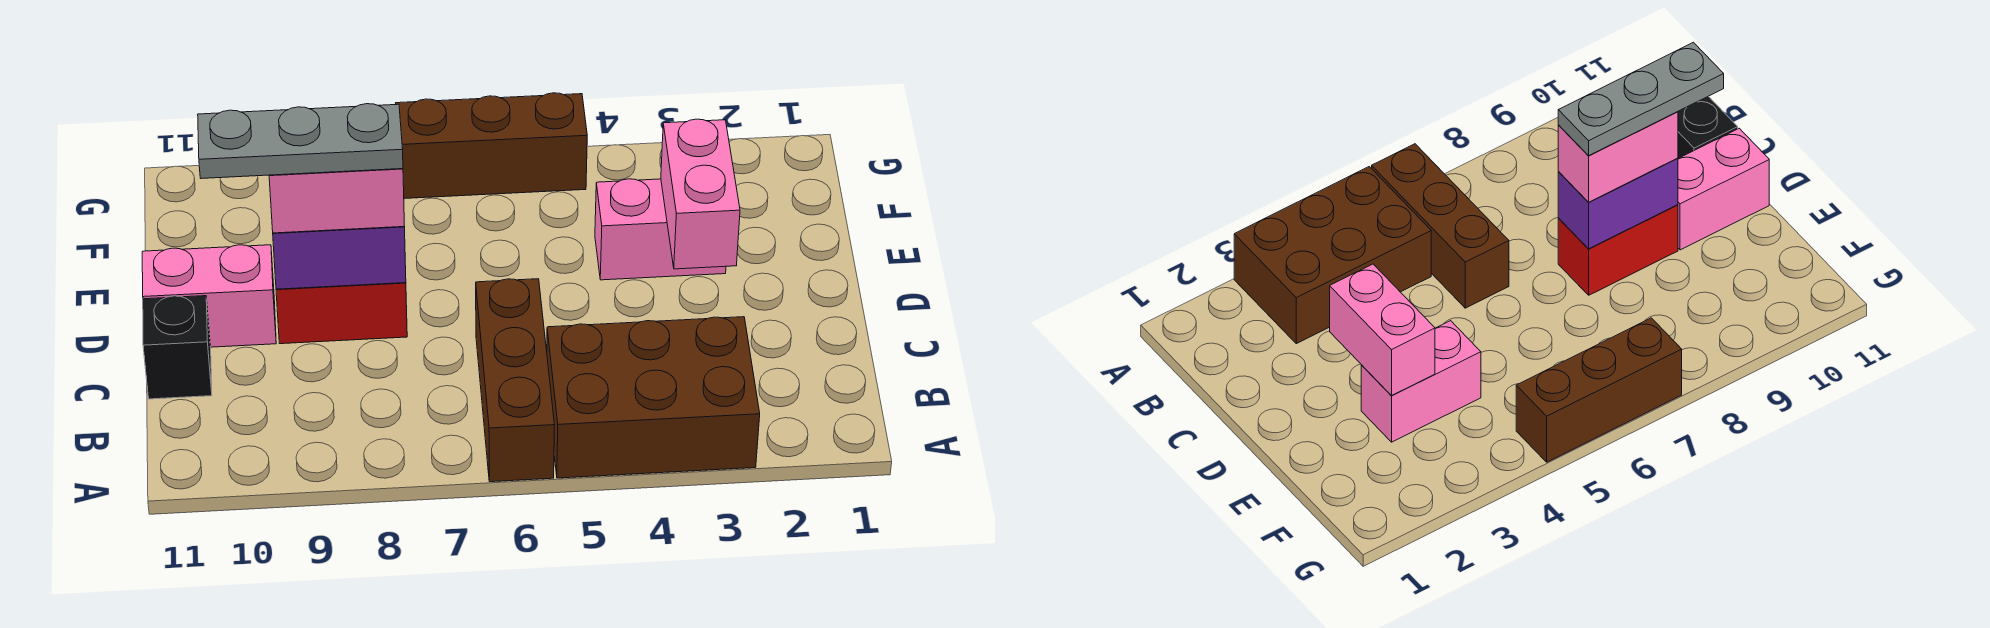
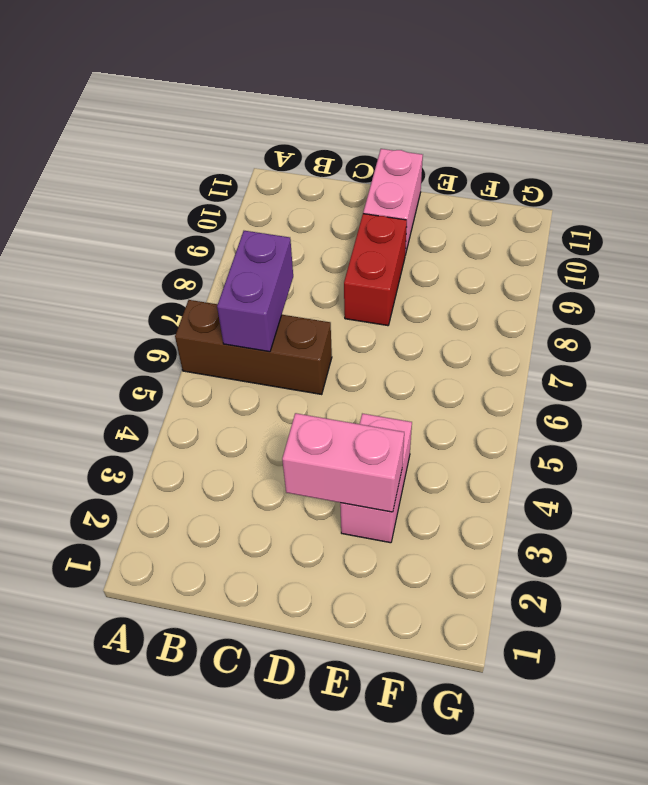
purple 1x2 brick [217,231,293,352] -> purple 1x2 brick moved to [273,227,406,289]
none -> brown 2x3 brick [547,317,760,478]
none -> black 1x1 brick [143,296,212,399]

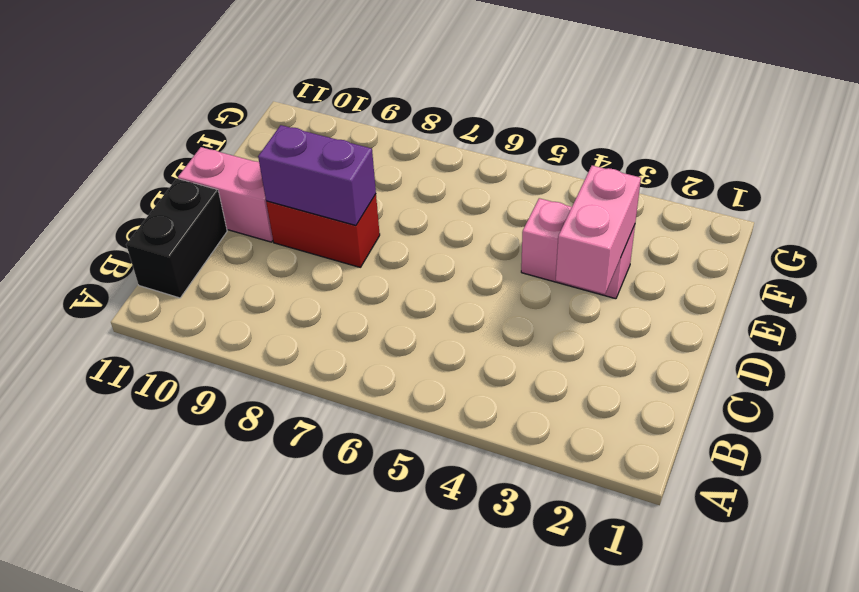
black 1x2 brick [126,179,227,298] -> black 1x1 brick [143,296,212,399]
none -> brown 2x3 brick [547,317,760,478]
none -> brown 1x3 brick [476,279,555,482]

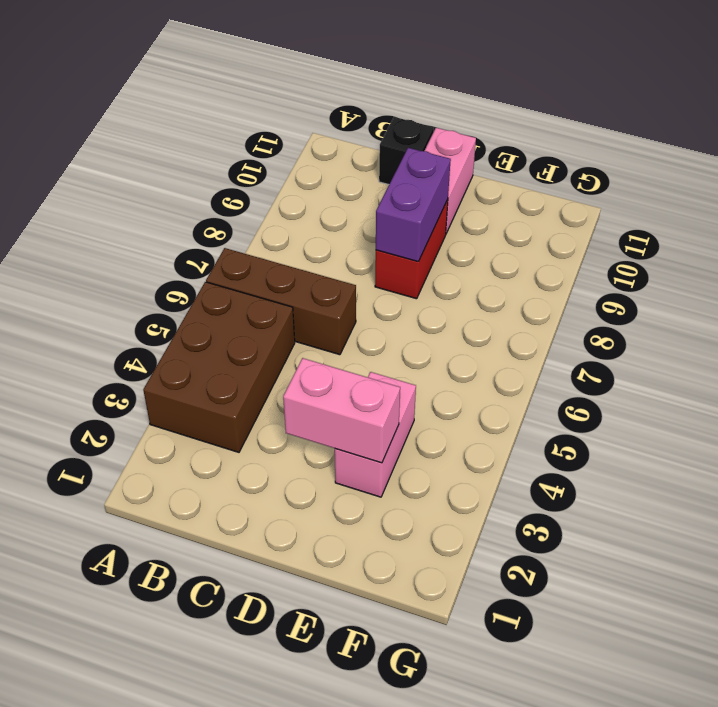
none -> brown 1x3 brick [396,93,587,199]
none -> pink 1x2 brick [269,169,405,233]

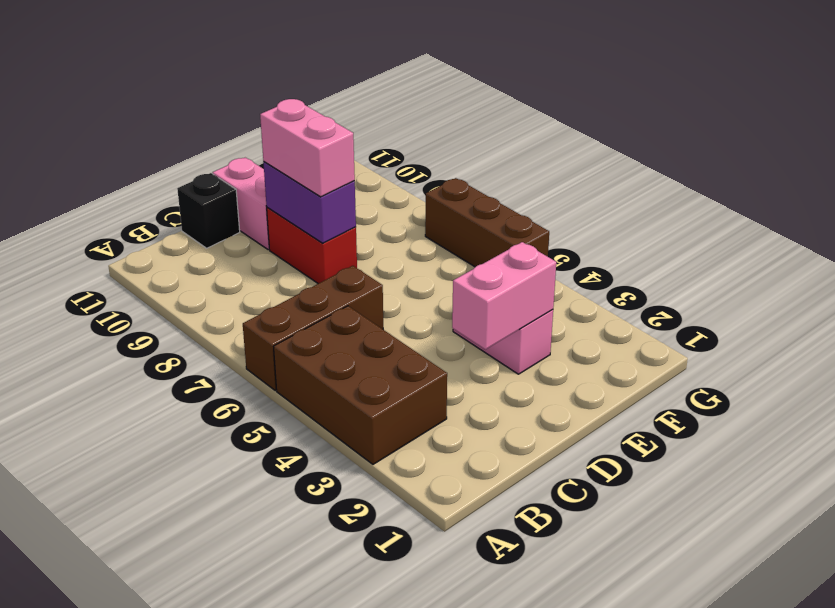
none -> grey 1x3 plate [198,104,403,179]

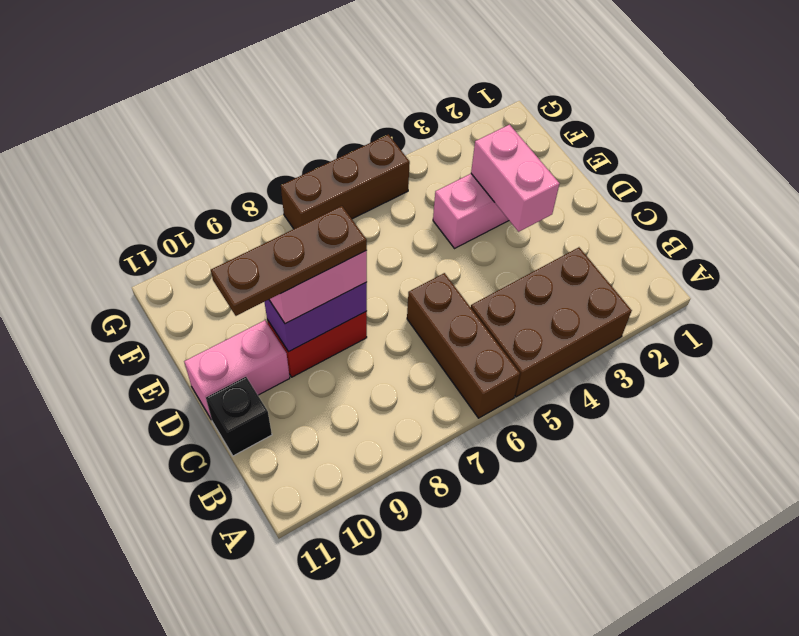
brown 1x3 plate [211,206,367,316] -> grey 1x3 plate [198,104,403,179]

